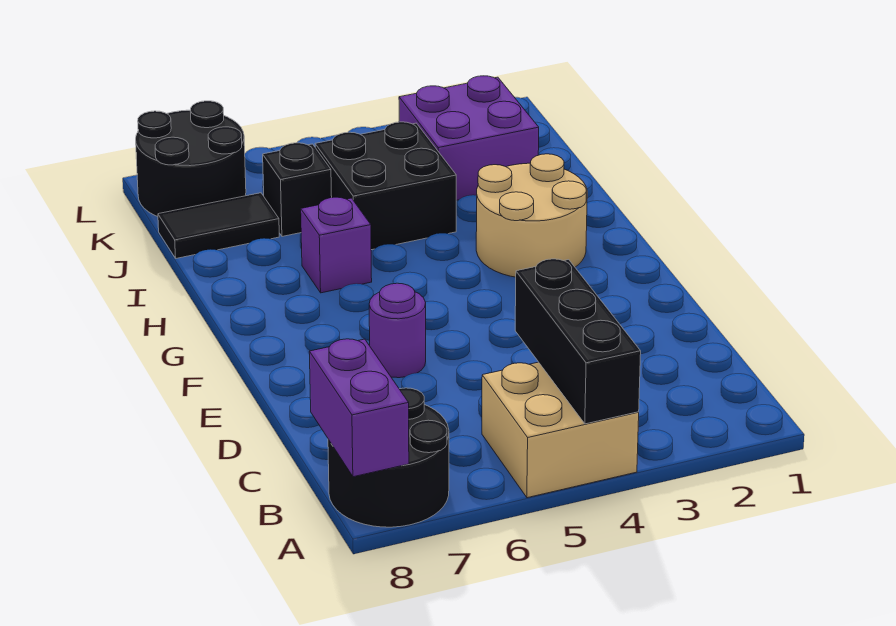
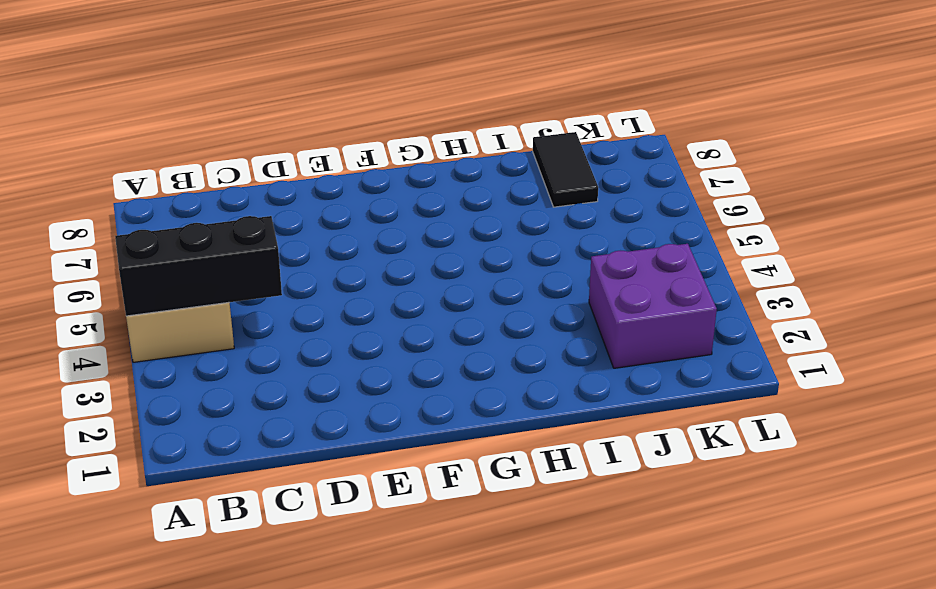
none -> black 2x2 round brick [328,388,449,527]
none -> purple 1x1 round brick [369,283,426,378]
none -> tan 2x2 round brick [476,154,587,277]

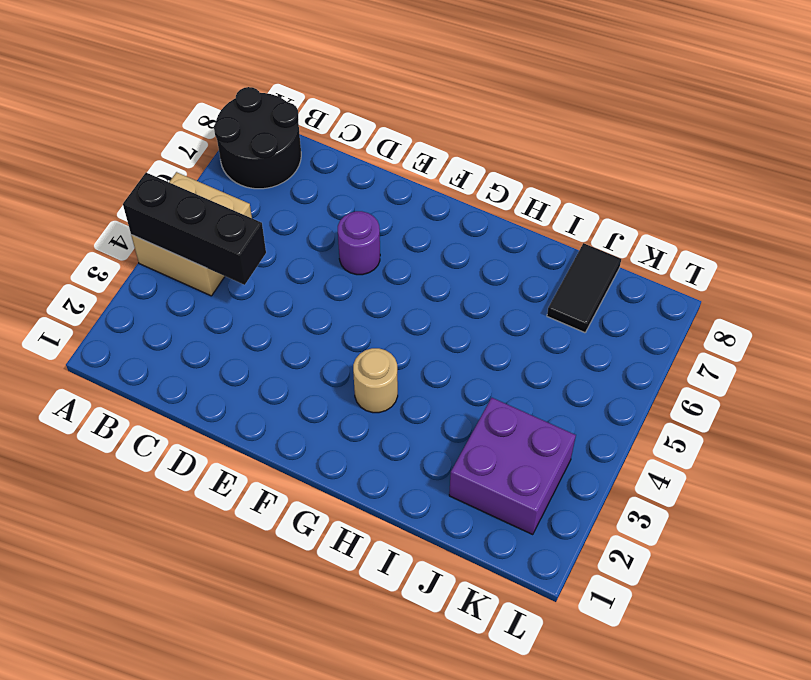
tan 1x1 round brick [353,348,398,413] -> tan 2x2 round brick [476,154,587,277]
none -> purple 1x1 brick [301,197,372,293]
none -> black 2x2 brick [315,122,456,250]
none -> black 1x1 brick [263,143,332,237]

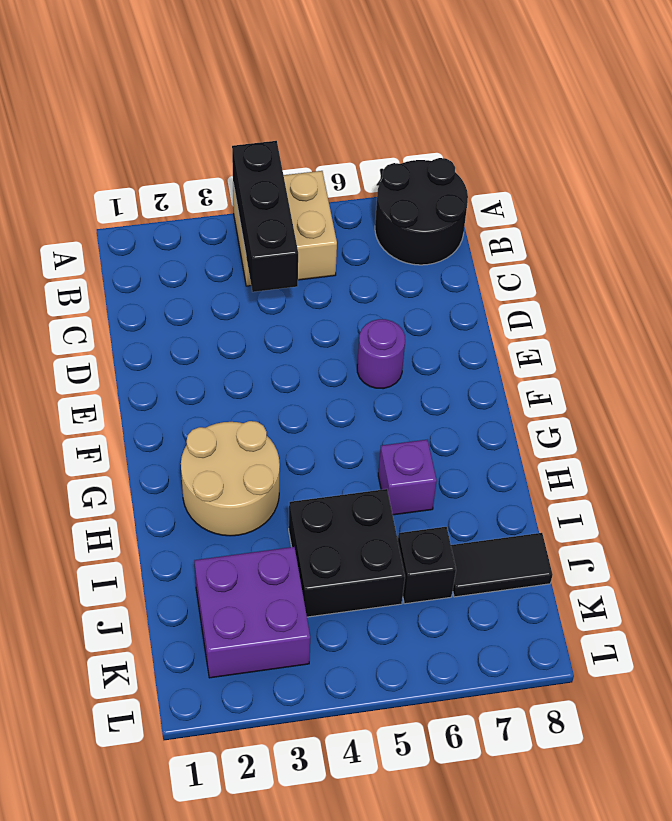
none -> black 2x2 round brick [136,101,246,217]
none -> purple 1x2 brick [309,339,409,477]

